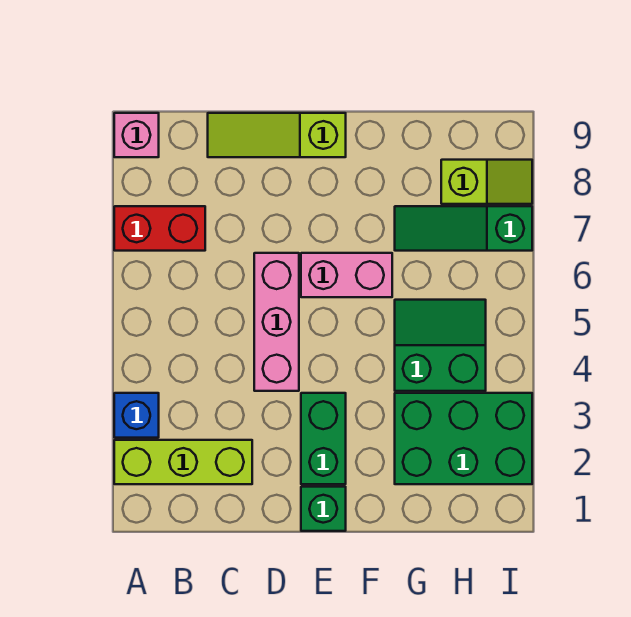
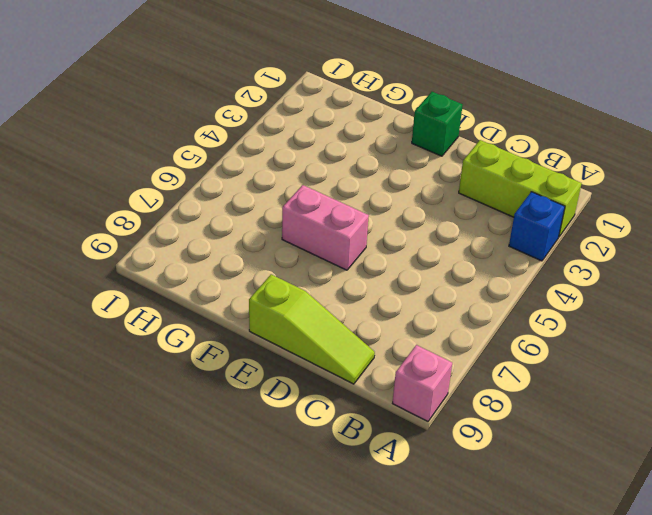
none -> red 1x2 brick [114,206,205,251]
none -> pink 1x3 brick [254,253,299,391]
none -> green 1x2 brick [301,393,346,484]

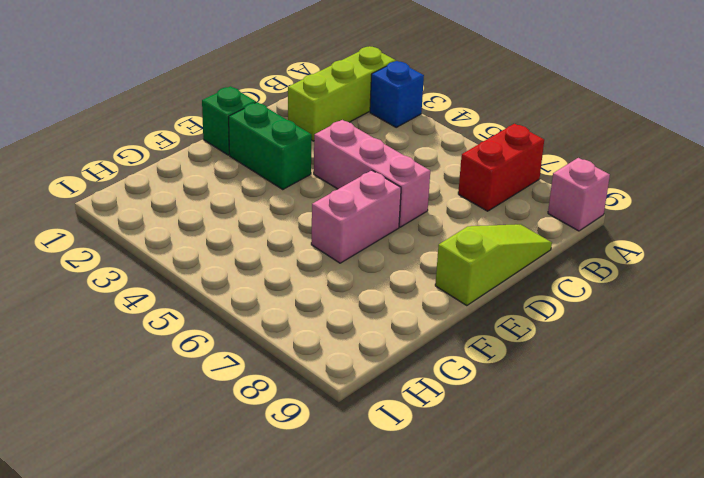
none -> green 2x3 brick [395,393,532,484]
none -> green 2x2 slope [395,300,486,391]
none -> green 1x3 slope [395,206,532,251]

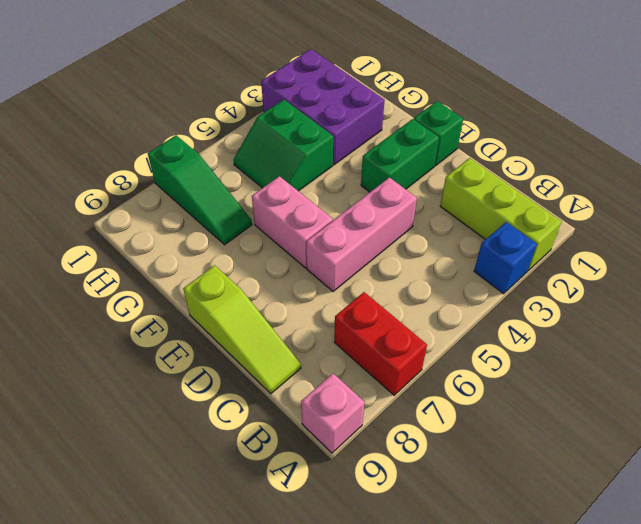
purple 2x3 brick [261,49,385,165] -> green 2x3 brick [395,393,532,484]
none -> lime 1x2 slope [441,160,532,204]

